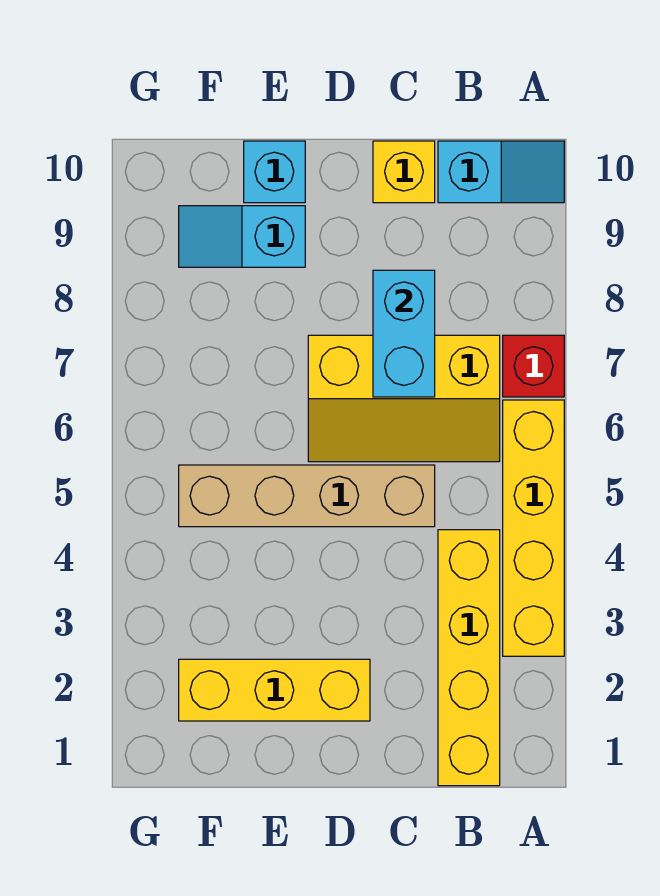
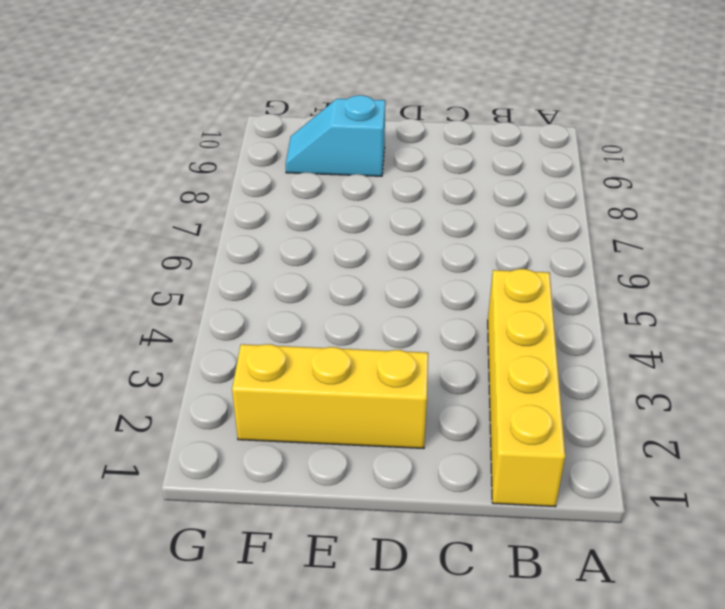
none -> yellow 1x4 brick [503,400,564,656]
none -> red 1x1 brick [503,335,564,397]

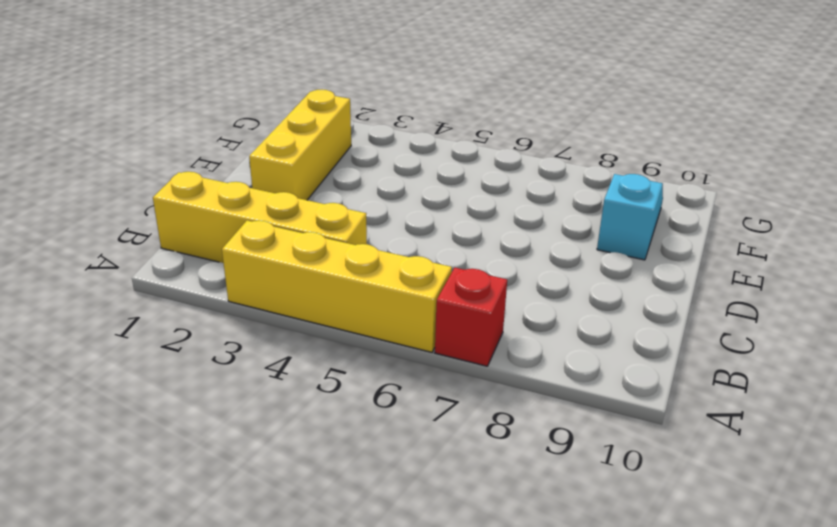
none -> cyan 1x2 slope [438,141,564,203]
none -> yellow 2x3 slope [308,335,500,462]

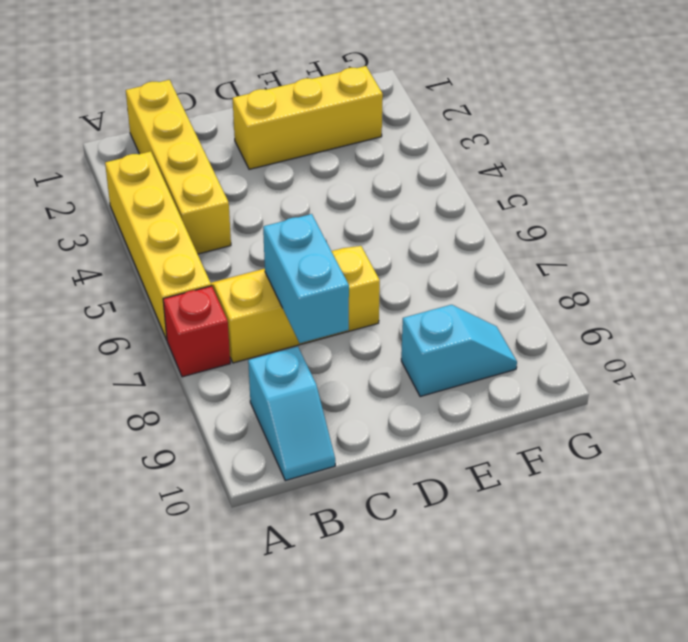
cyan 1x2 slope [248,347,335,481] -> cyan 1x2 slope turned to [438,141,564,203]
none -> tan 1x4 brick [179,465,435,527]
none -> yellow 1x1 brick [373,141,435,203]

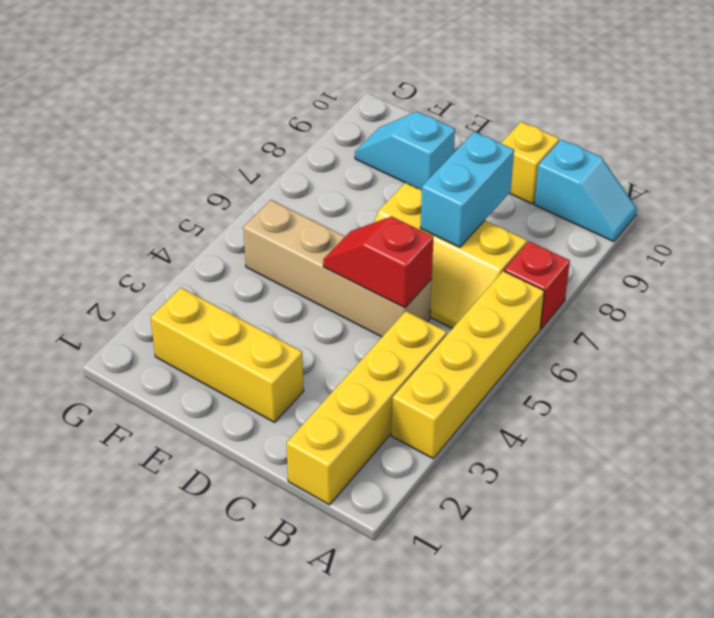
red 1x2 slope [323,216,433,308] -> none
none -> cyan 1x1 brick [244,141,305,203]

